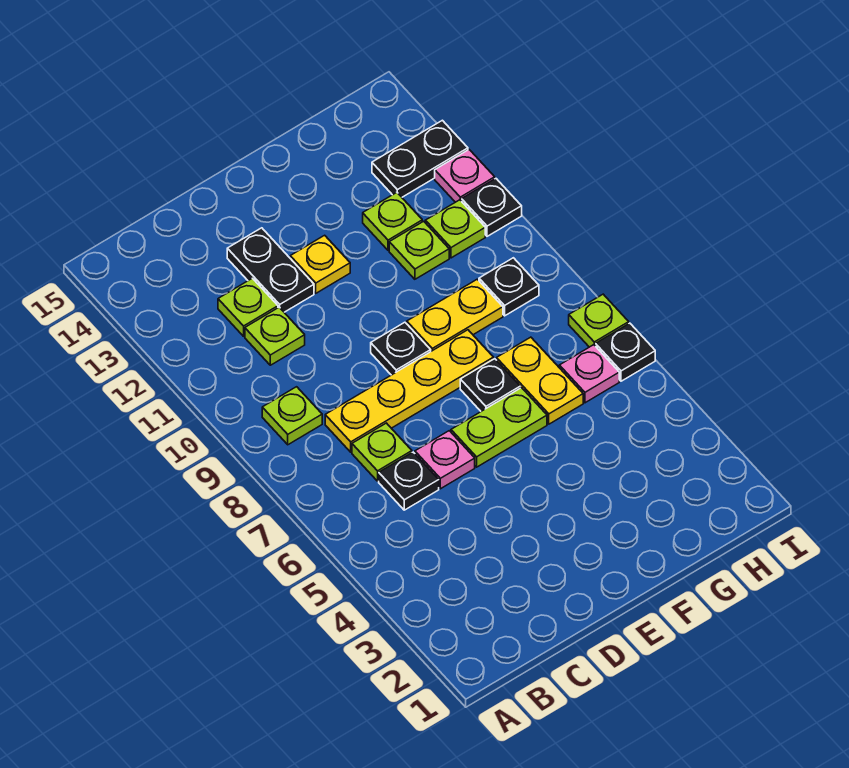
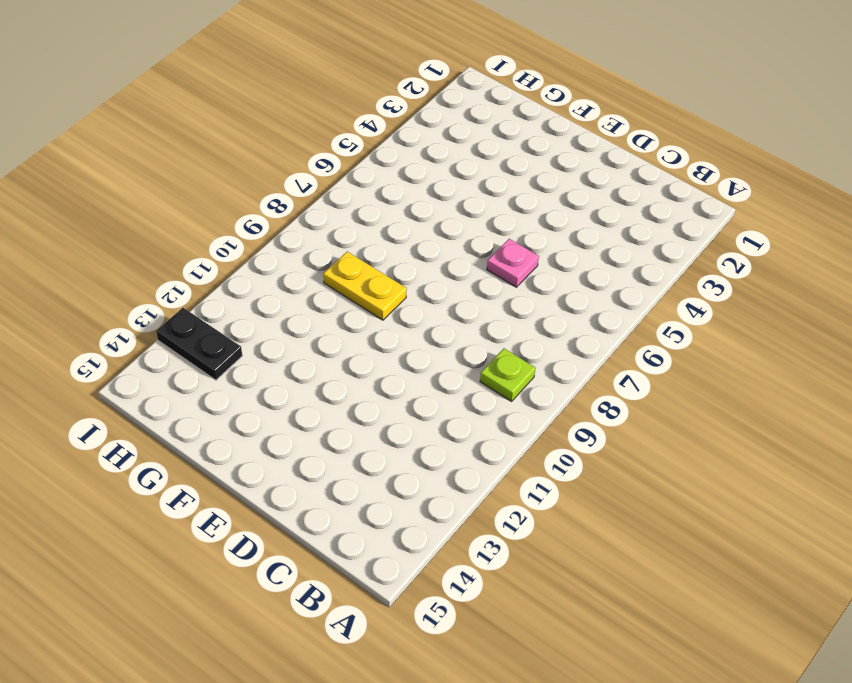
none -> black 1x1 plate [379,452,439,510]
none -> lime 1x1 plate [352,423,412,481]
none -> yellow 1x4 plate [325,330,494,452]

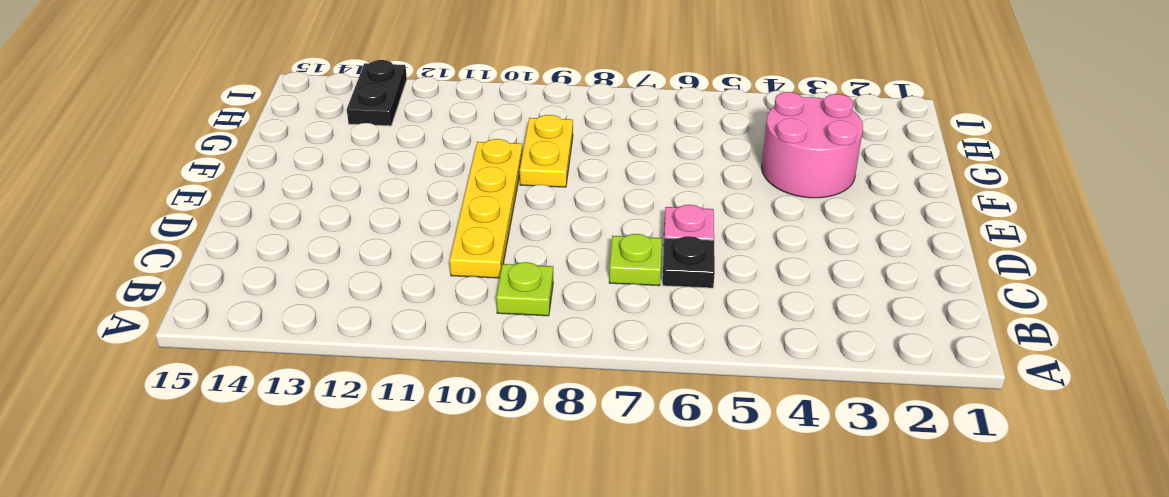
yellow 1x4 plate [450,139,522,278] -> yellow 1x4 plate moved to [325,330,494,452]
pink 2x2 round brick [762,92,863,198] -> none
none -> lime 1x1 plate [245,307,305,365]
none -> lime 1x1 plate [218,278,278,336]
none -> black 1x2 plate [227,228,314,312]

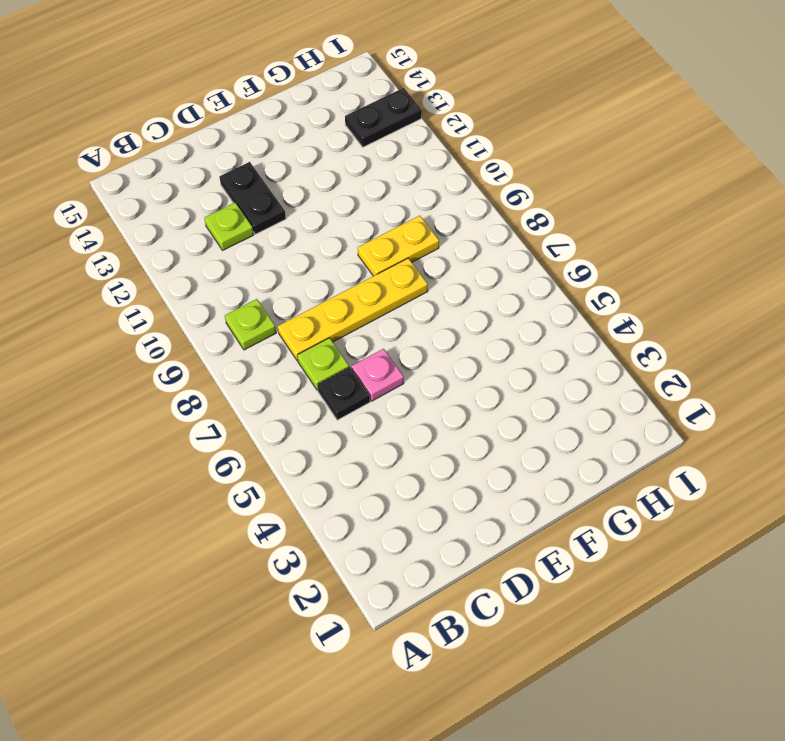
none -> lime 1x1 plate [245,307,305,365]
none -> lime 1x2 plate [451,388,547,467]
none -> black 1x1 plate [371,322,431,375]

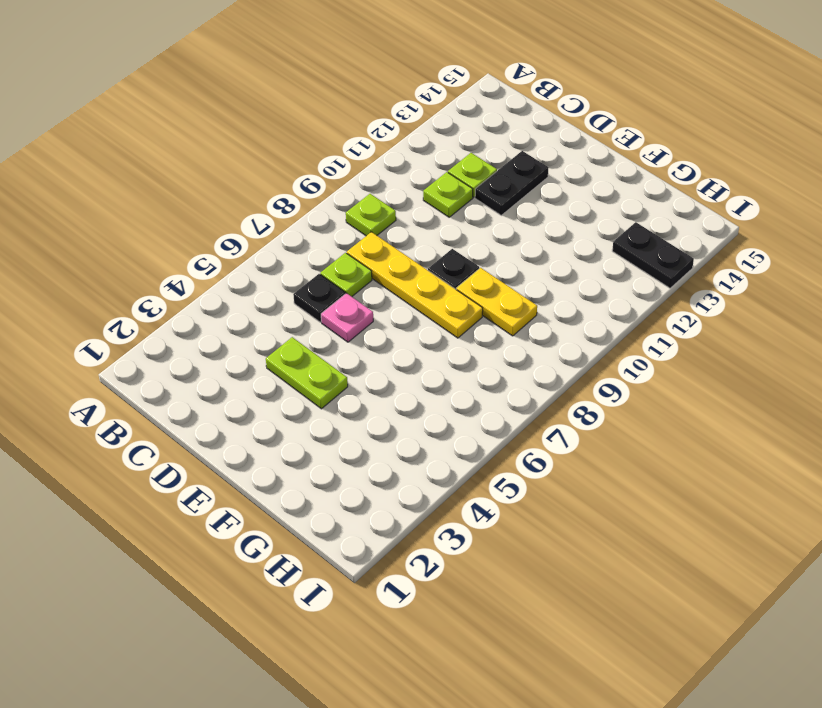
lime 1x2 plate [266,337,348,409] -> lime 1x2 plate moved to [451,388,547,467]
none -> yellow 1x1 plate [290,235,350,293]
none -> black 1x1 plate [460,359,520,411]
none -> yellow 1x2 plate [497,337,583,424]

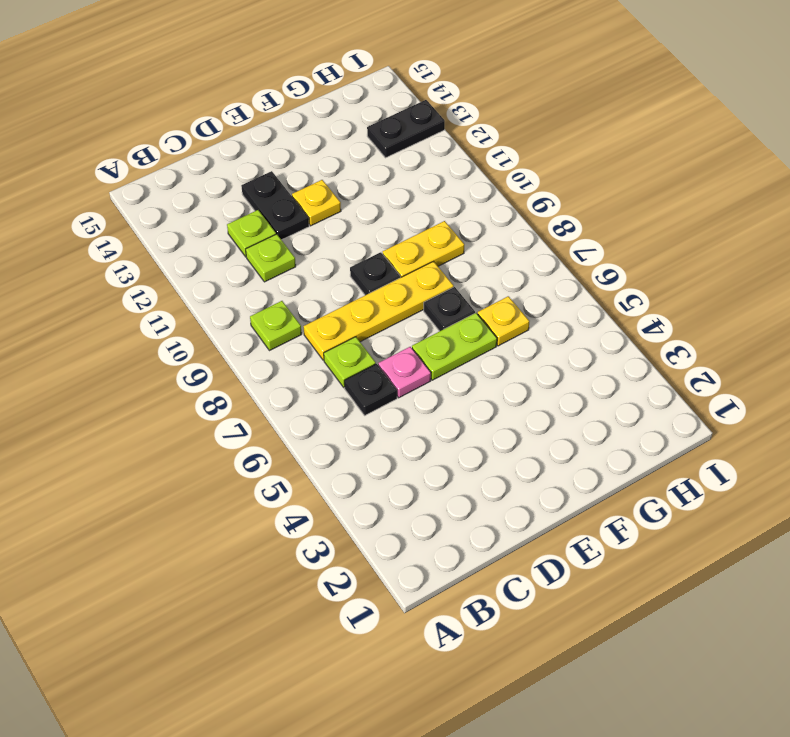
yellow 1x1 plate [478,296,529,346] -> yellow 1x2 plate [497,337,583,424]
none -> lime 1x1 plate [389,221,449,279]
none -> lime 1x1 plate [363,192,422,250]
none -> pink 1x1 plate [559,345,619,403]

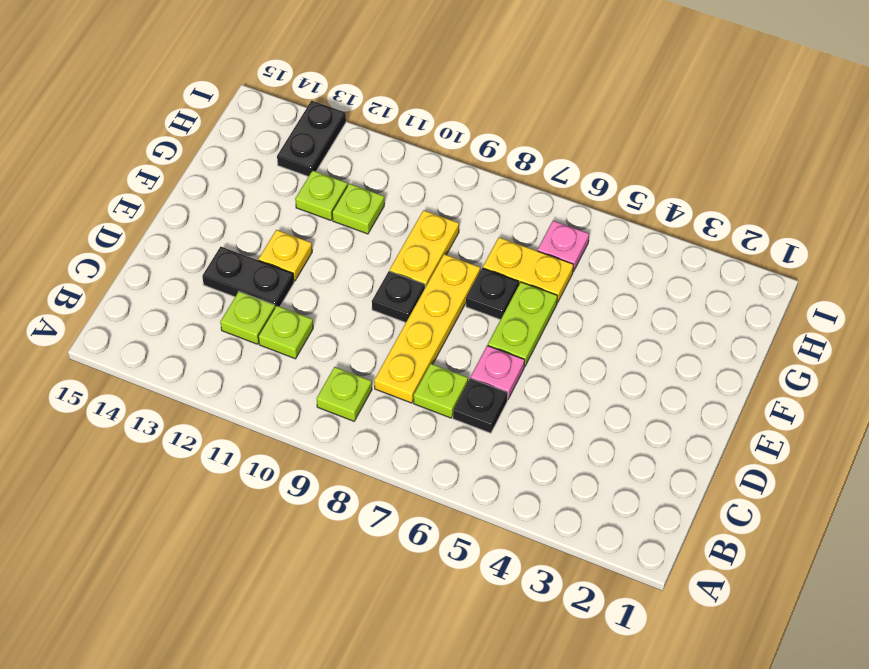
none -> black 1x1 plate [479,258,539,316]
none -> lime 1x1 plate [425,200,485,258]
none -> black 1x1 plate [596,323,655,381]

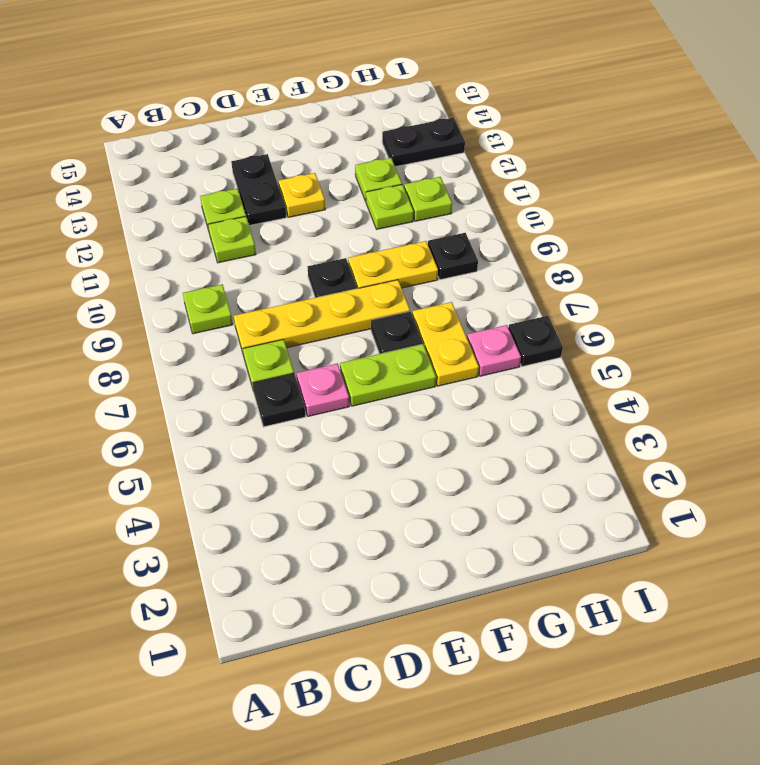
none -> lime 1x1 plate [569,294,629,347]
none -> black 1x1 plate [462,179,522,236]
none -> pink 1x1 plate [435,150,495,202]

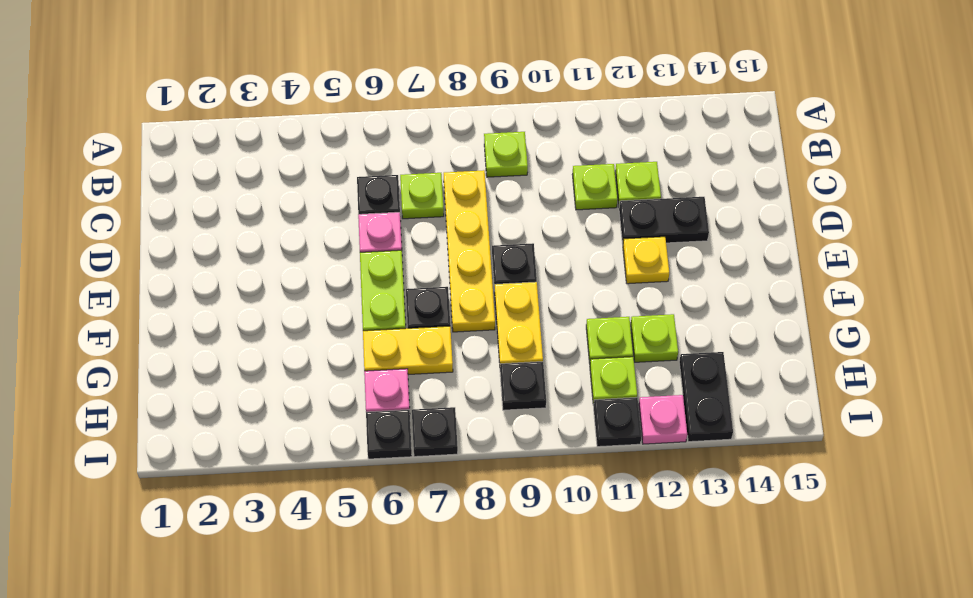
black 1x1 plate [412,407,458,457] -> lime 1x1 plate [569,294,629,347]

